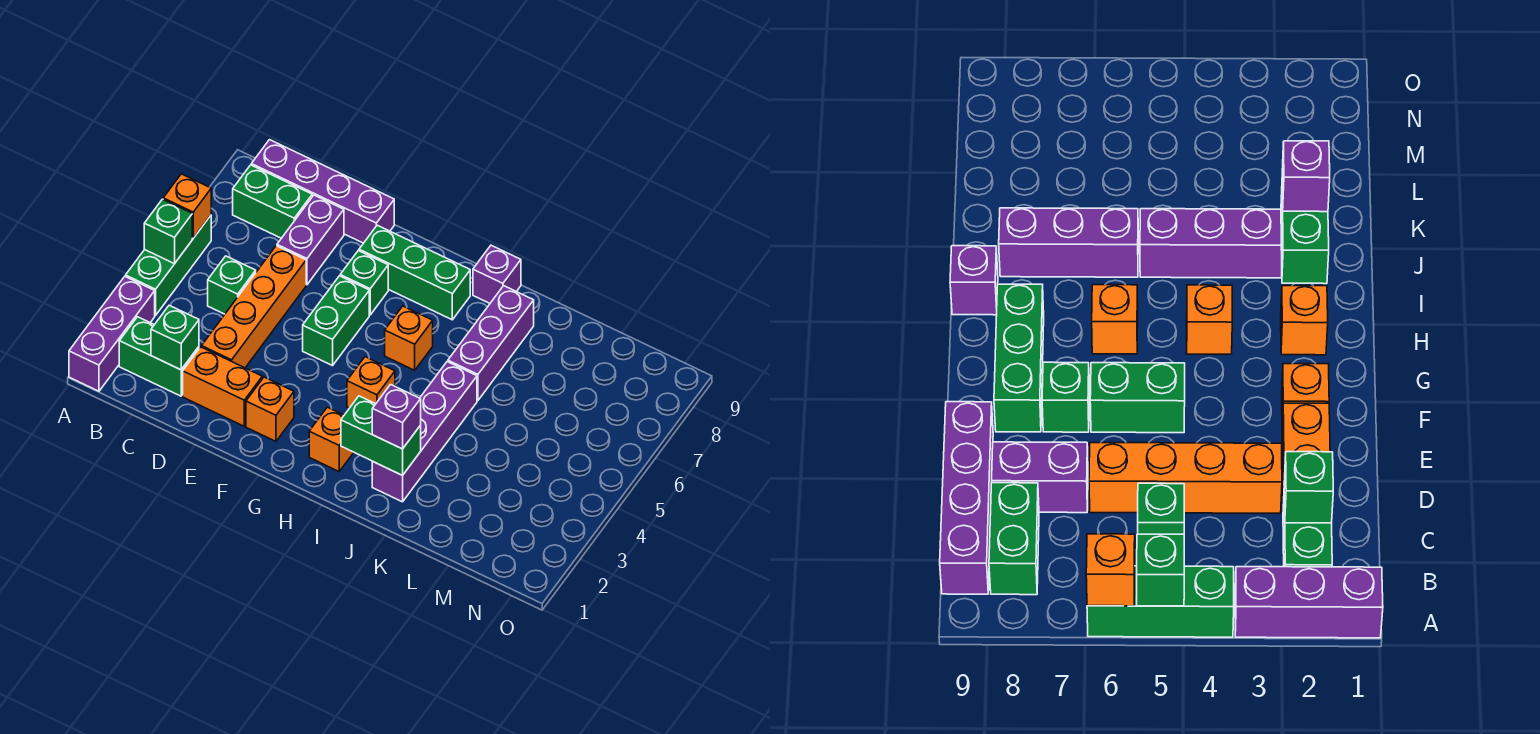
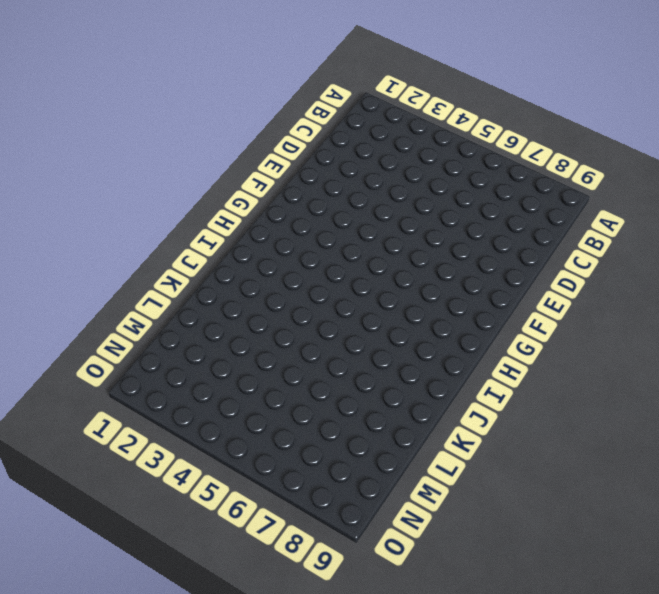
none -> purple 1x3 brick [69,276,155,391]
none -> green 1x3 brick [126,216,211,315]
none -> green 1x2 brick [119,317,199,396]

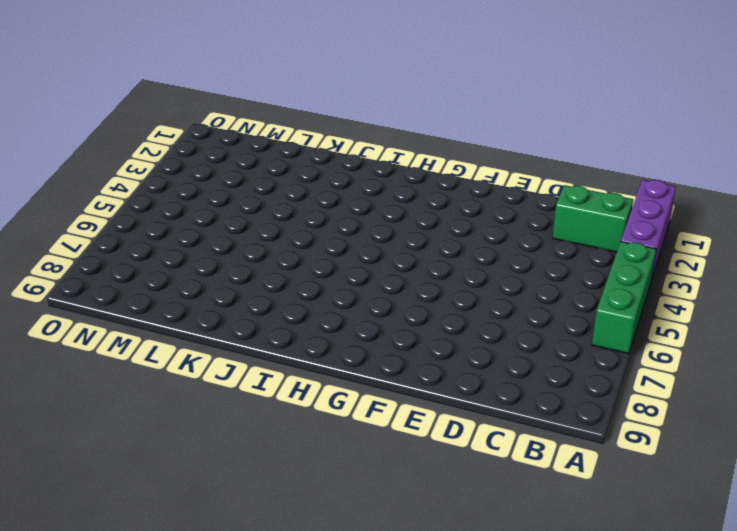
none -> green 1x2 brick [233,165,312,238]
none -> purple 1x4 brick [251,140,394,243]
none -> green 1x1 brick [208,256,256,314]

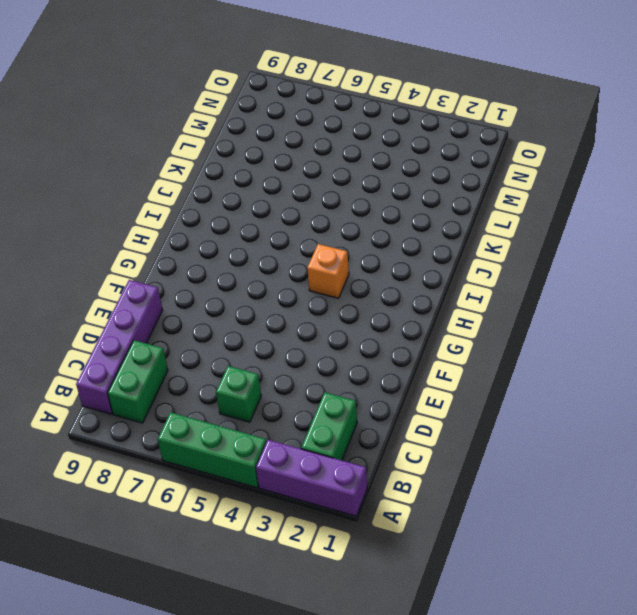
none -> orange 1x2 brick [183,347,262,426]
none -> orange 1x4 brick [202,246,306,368]
none -> purple 1x2 brick [277,195,344,285]

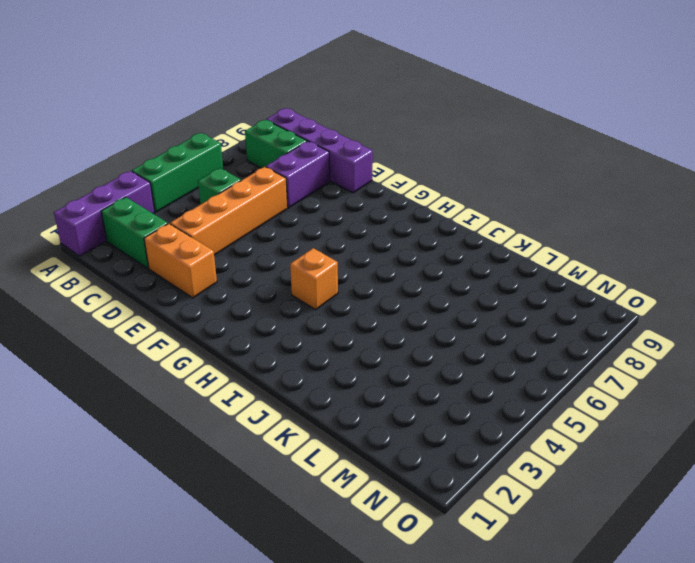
none -> orange 1x1 brick [246,377,294,441]
none -> green 1x2 brick [303,276,369,366]
none -> green 1x1 brick [340,251,388,315]

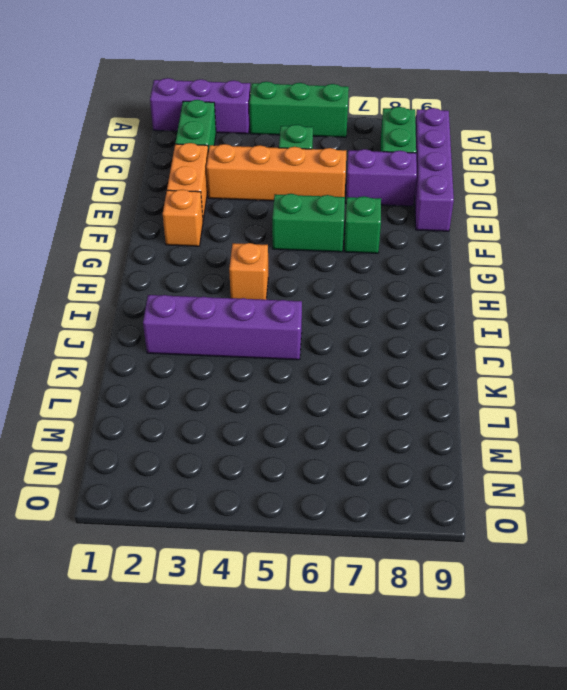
none -> green 1x3 brick [359,225,470,320]
none -> orange 1x1 brick [309,407,354,471]
none -> orange 1x1 brick [385,306,433,370]

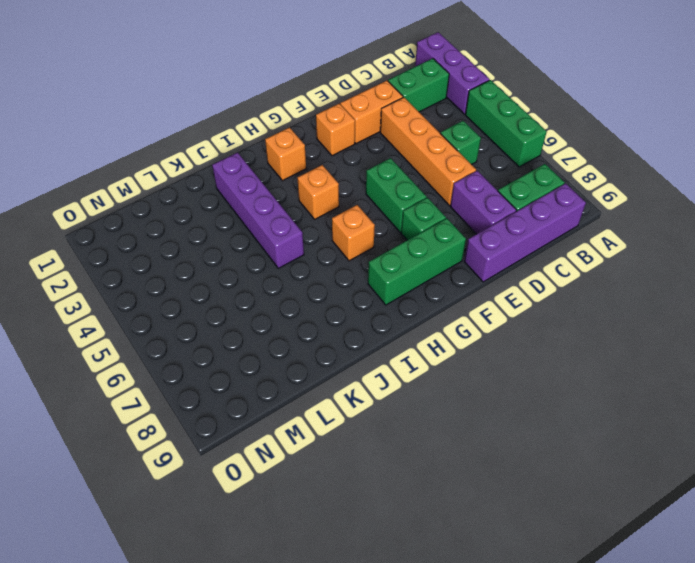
none -> purple 1x1 brick [473,245,521,303]
none -> purple 1x3 brick [448,286,534,401]
none -> green 1x1 brick [144,199,192,264]

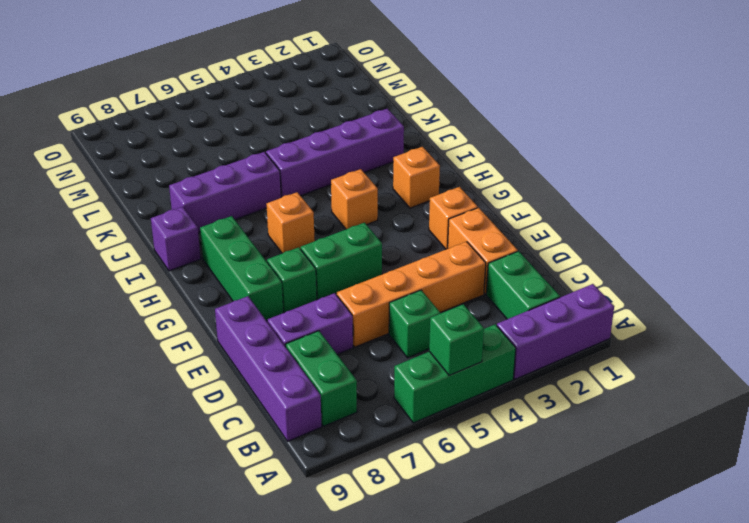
none -> orange 1x1 brick [163,174,211,238]
none -> green 1x1 brick [151,305,199,370]
none -> green 1x2 brick [341,396,421,475]

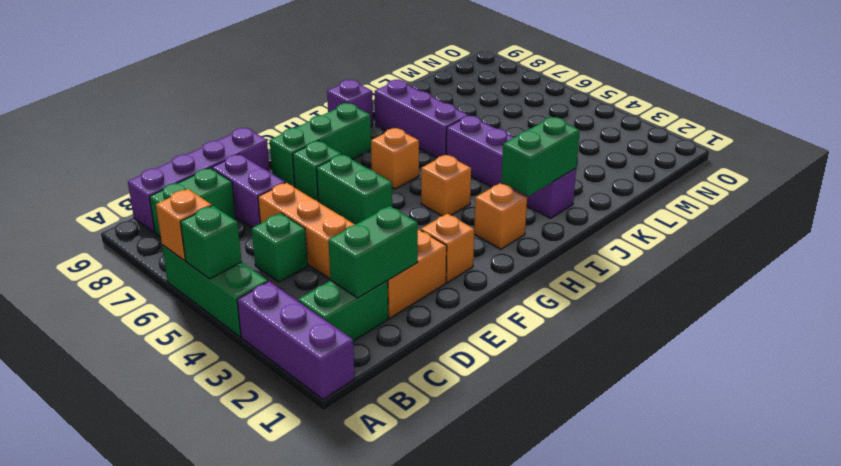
green 1x2 brick [328,206,418,298] -> green 1x1 brick [151,305,199,370]
none -> purple 1x1 brick [372,385,421,449]

